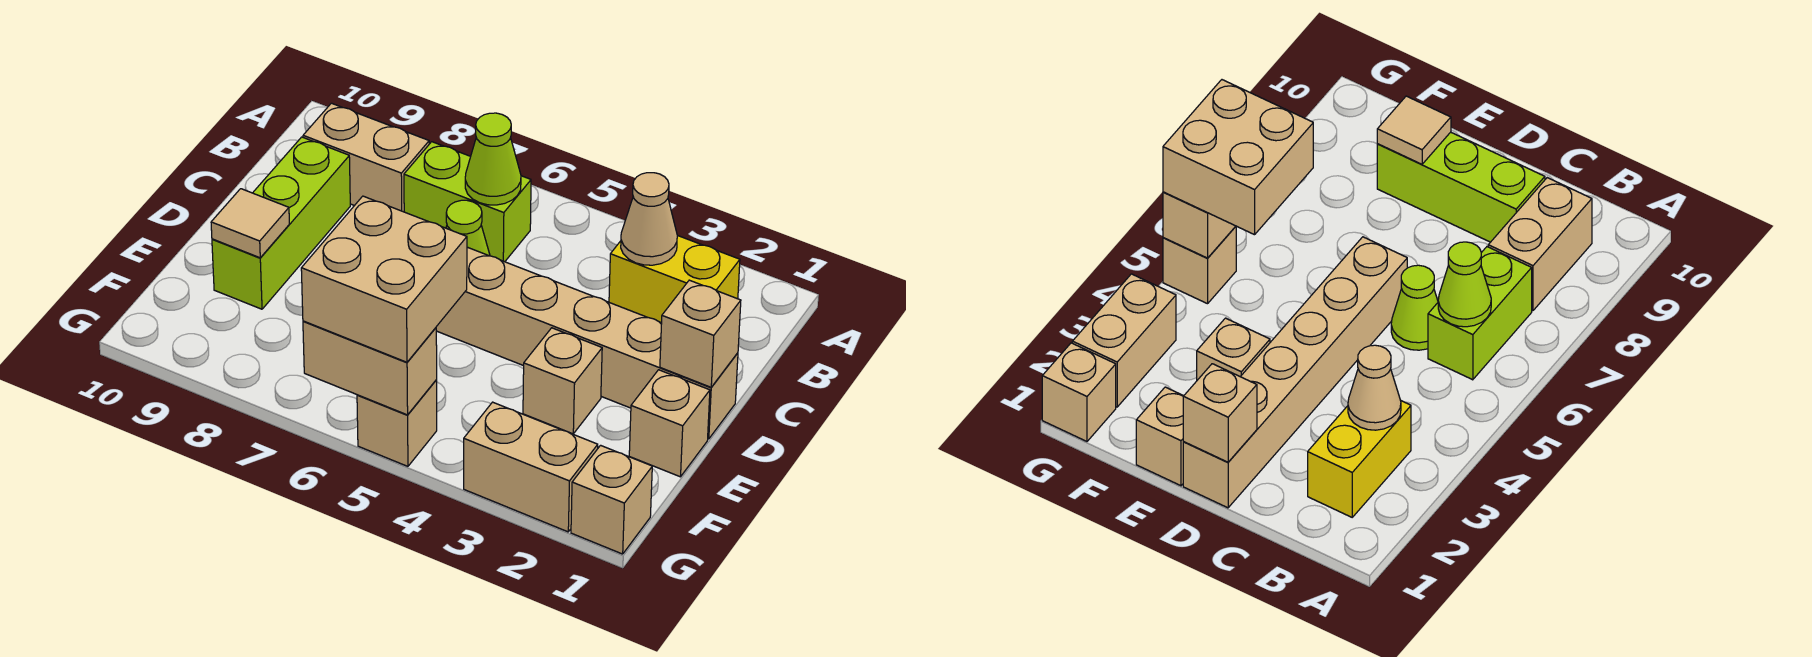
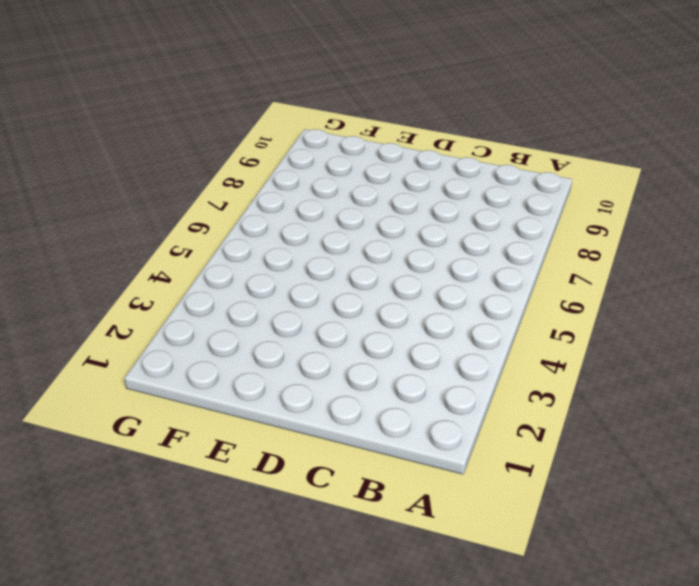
none -> yellow 1x2 brick [609,235,740,323]
none -> lime 1x2 brick [404,142,531,262]
none -> tan 1x2 brick [303,103,429,212]

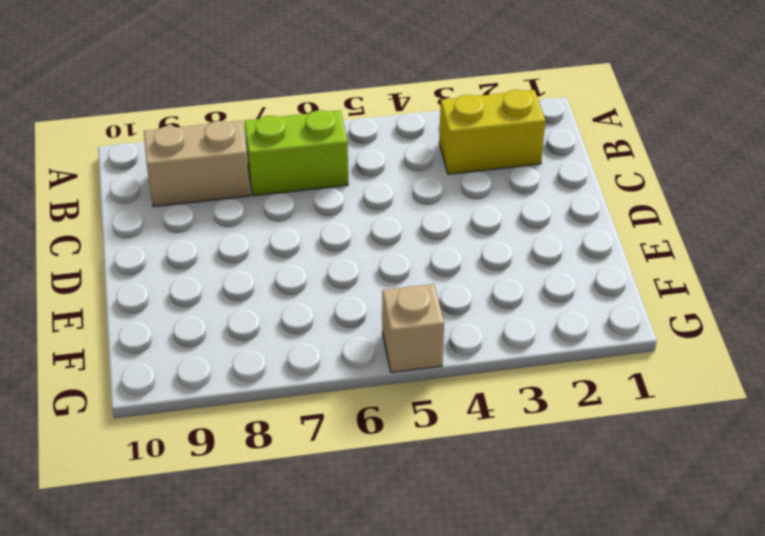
none -> lime 1x1 cone [446,200,490,256]
none -> lime 1x3 brick [212,137,350,309]
none -> tan 1x6 brick [436,247,738,439]

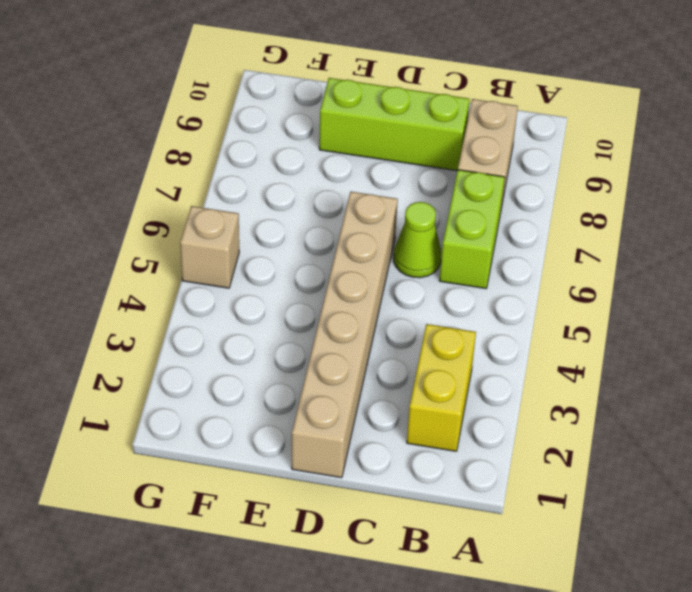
none -> tan 1x1 brick [629,370,710,477]
none -> tan 1x1 brick [523,328,602,434]
none -> tan 1x1 brick [571,445,652,554]

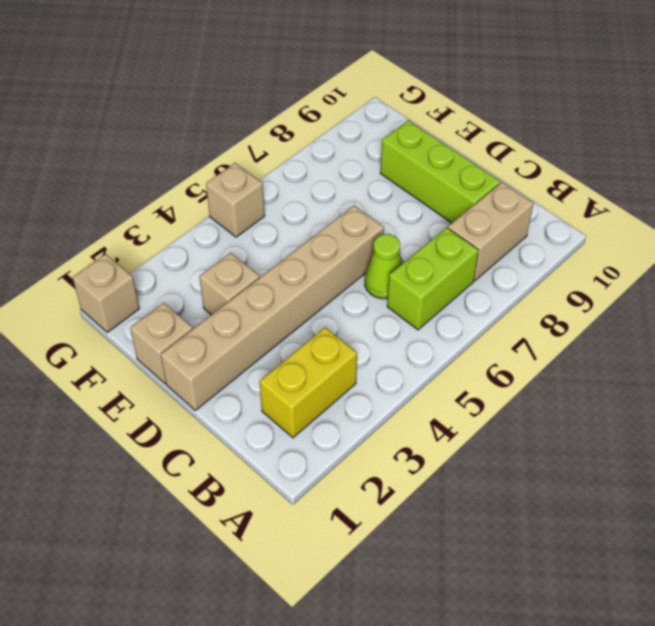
none -> tan 1x2 brick [464,402,598,532]
none -> tan 1x1 cone [621,173,677,265]
none -> lime 1x1 cone [465,113,521,205]

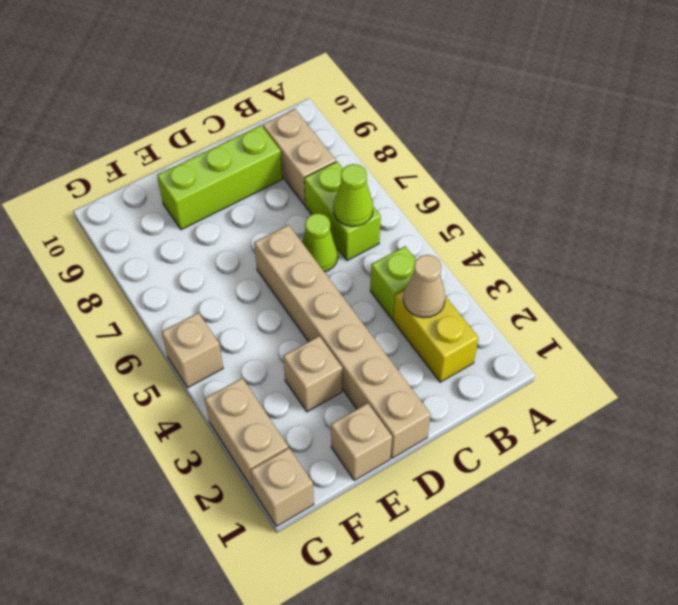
lime 1x1 brick [370,246,416,320] -> none
none -> tan 1x1 brick [660,280,741,387]
none -> tan 1x1 tile [211,189,289,258]
none -> tan 1x2 brick [303,321,437,415]

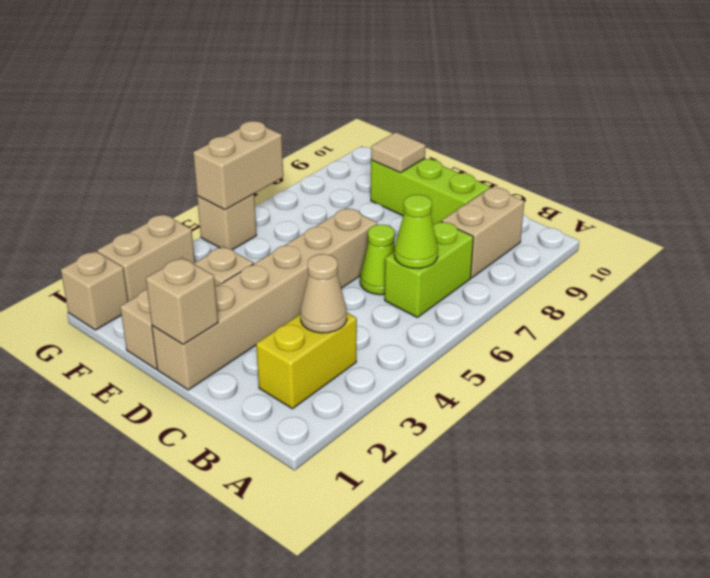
none -> tan 2x2 brick [301,196,467,362]

